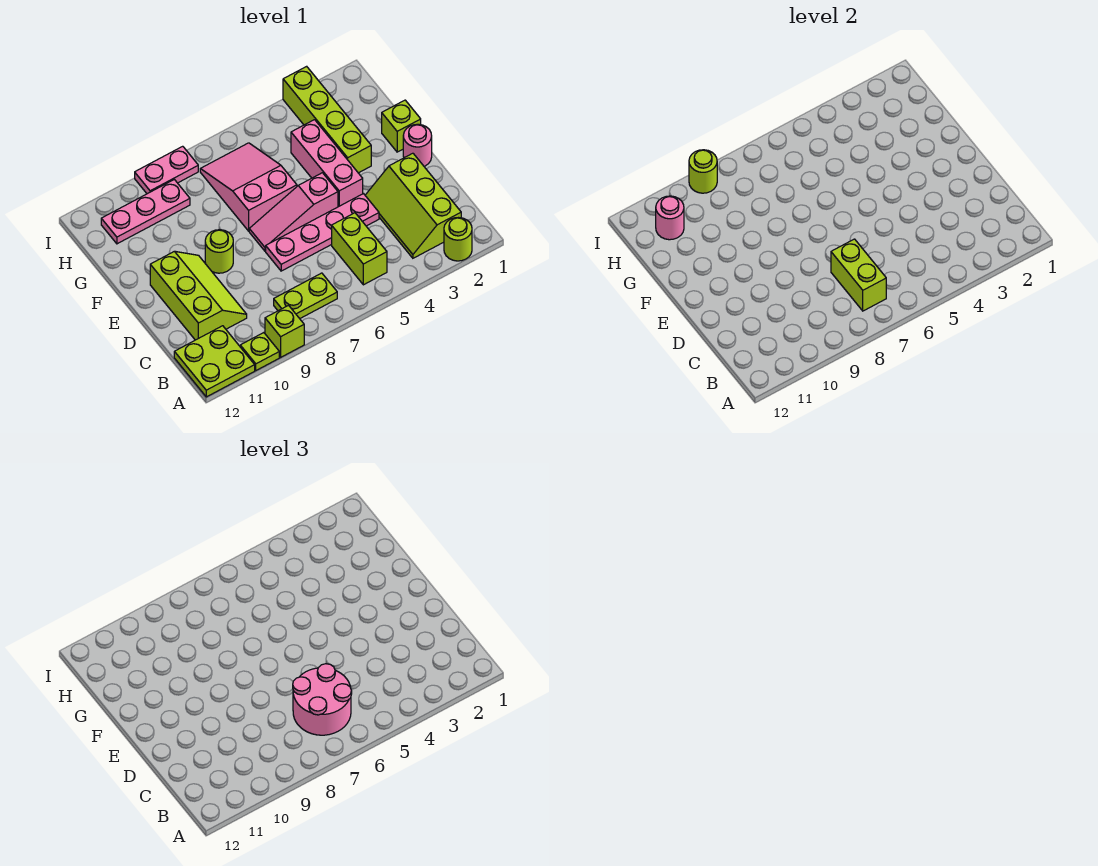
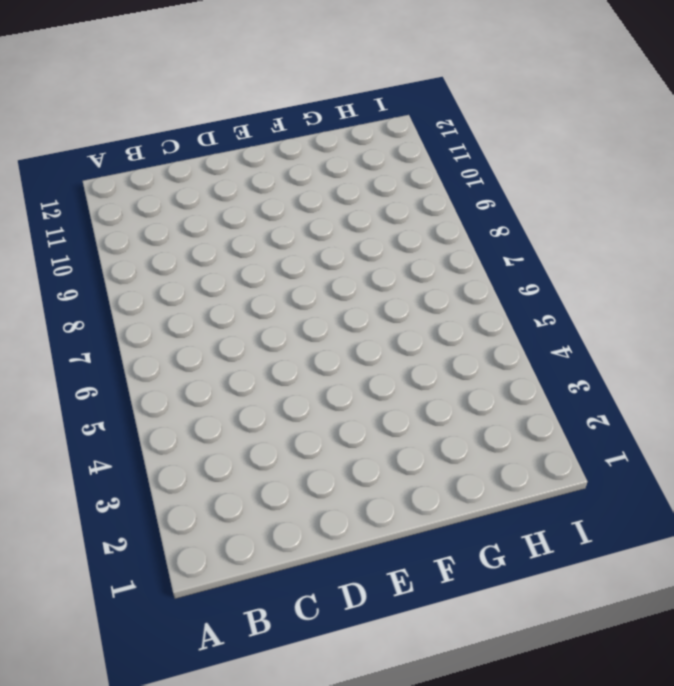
none -> lime 1x1 round brick [444,218,472,261]
none -> lime 1x1 brick [265,305,304,357]
none -> lime 1x1 plate [240,333,279,370]

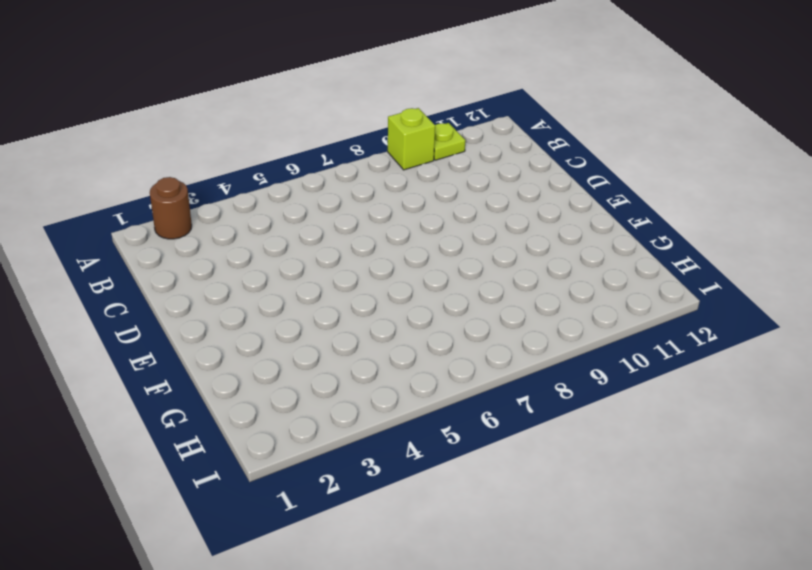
brown 1x1 round brick [150,177,192,239] -> lime 1x1 round brick [444,218,472,261]
none -> lime 2x2 plate [174,326,255,397]
none -> lime 2x3 slope [365,153,461,258]
none -> lime 1x2 brick [332,213,387,285]

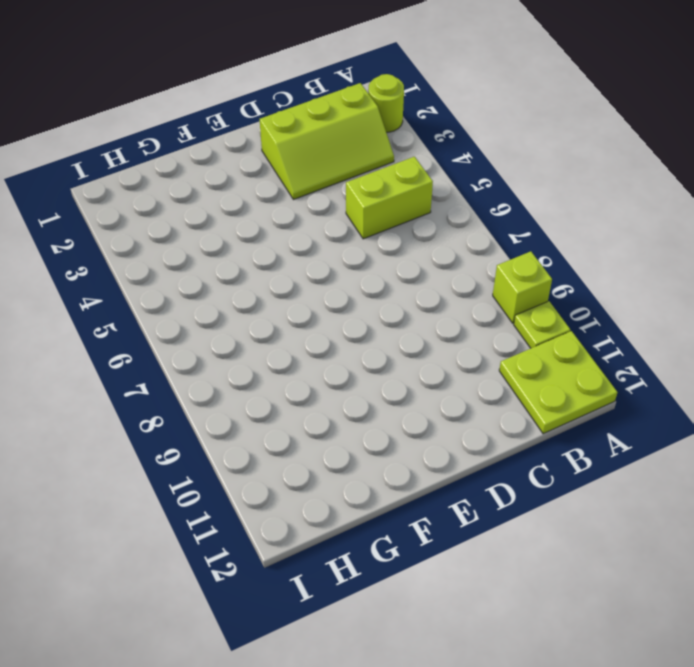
none -> lime 1x2 plate [274,273,337,319]
none -> lime 2x3 slope [150,251,247,340]
none -> pink 1x4 plate [266,194,379,271]

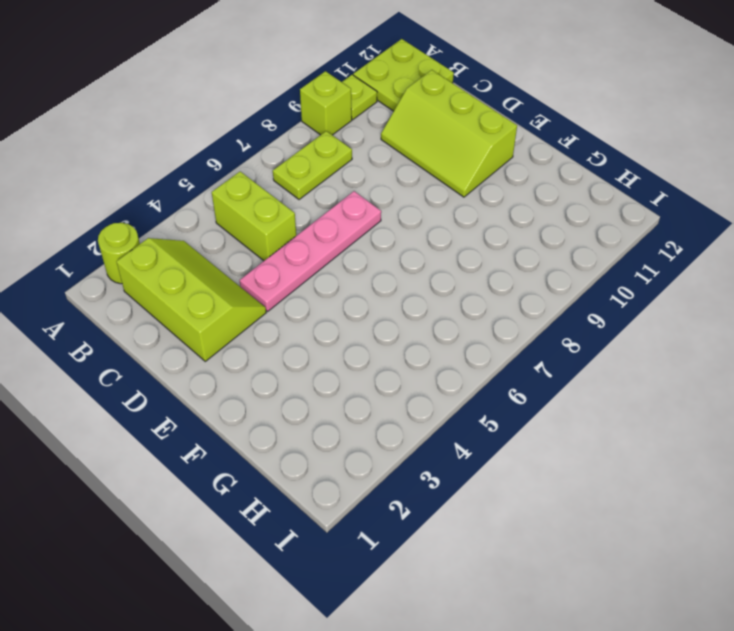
none -> pink 1x1 round brick [403,124,432,166]
none -> pink 1x3 brick [291,120,363,207]
none -> pink 1x3 slope [249,173,338,251]

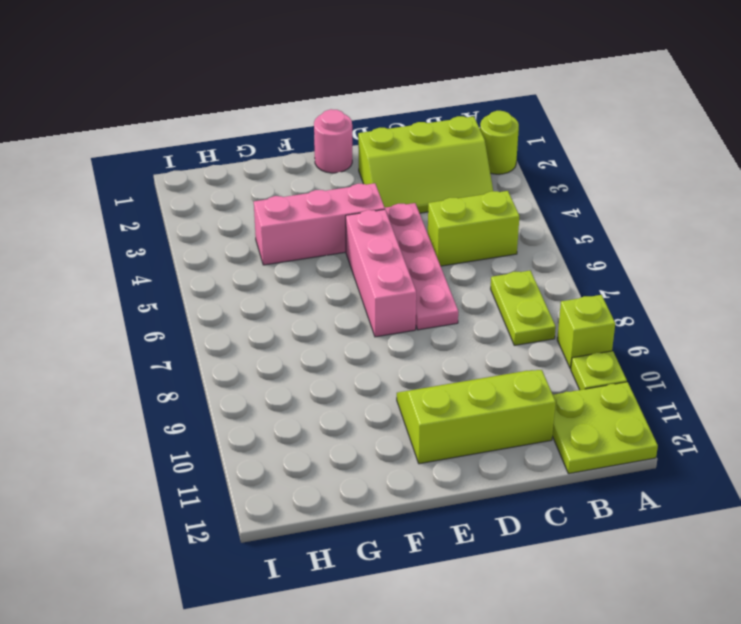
pink 1x3 brick [346,209,416,337] -> pink 1x3 slope [249,173,338,251]
none -> lime 1x1 round brick [205,230,233,273]
none -> lime 1x1 brick [382,100,421,152]
none -> lime 1x4 brick [283,66,371,173]

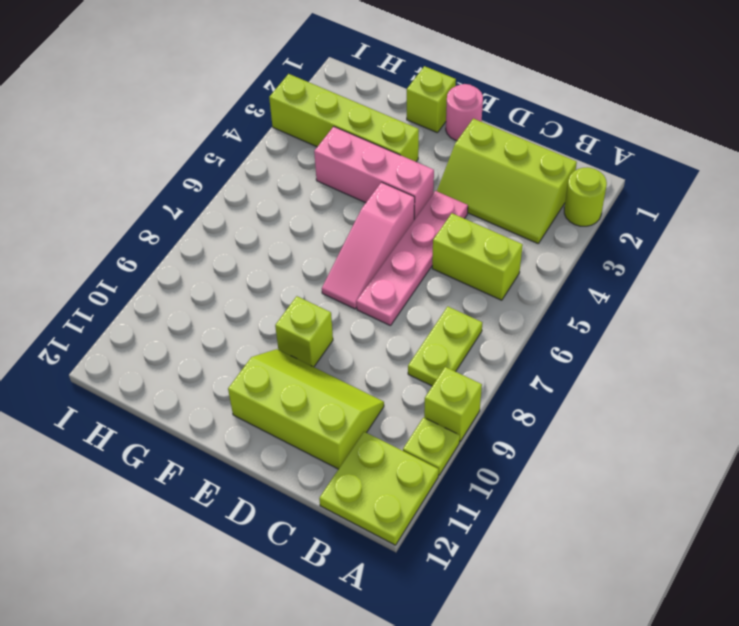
lime 1x1 brick [275,296,333,367] -> lime 1x1 round brick [205,230,233,273]
none -> pink 2x3 slope [200,143,297,231]
none -> pink 1x3 plate [101,179,190,244]
none -> pink 1x2 plate [135,146,198,194]

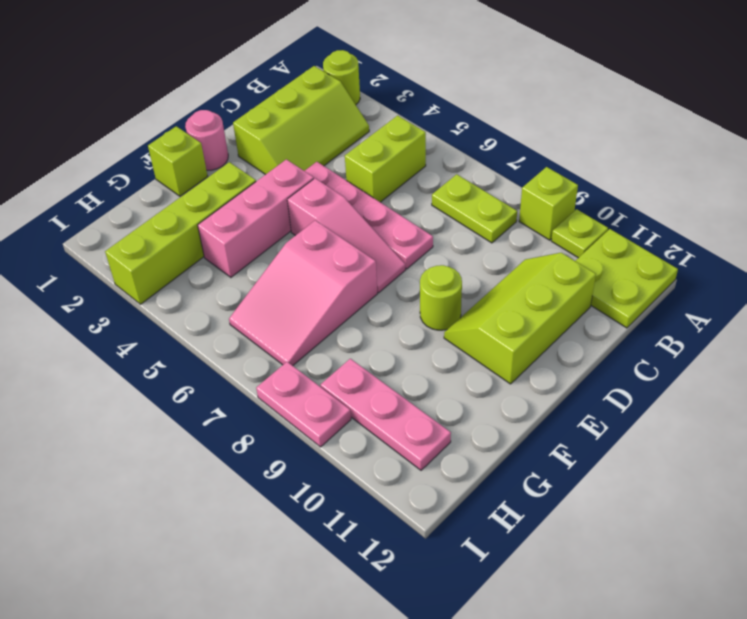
none -> lime 1x2 brick [831,239,886,311]
none -> pink 1x1 round brick [656,196,684,240]
none -> lime 1x1 round brick [689,150,717,193]

